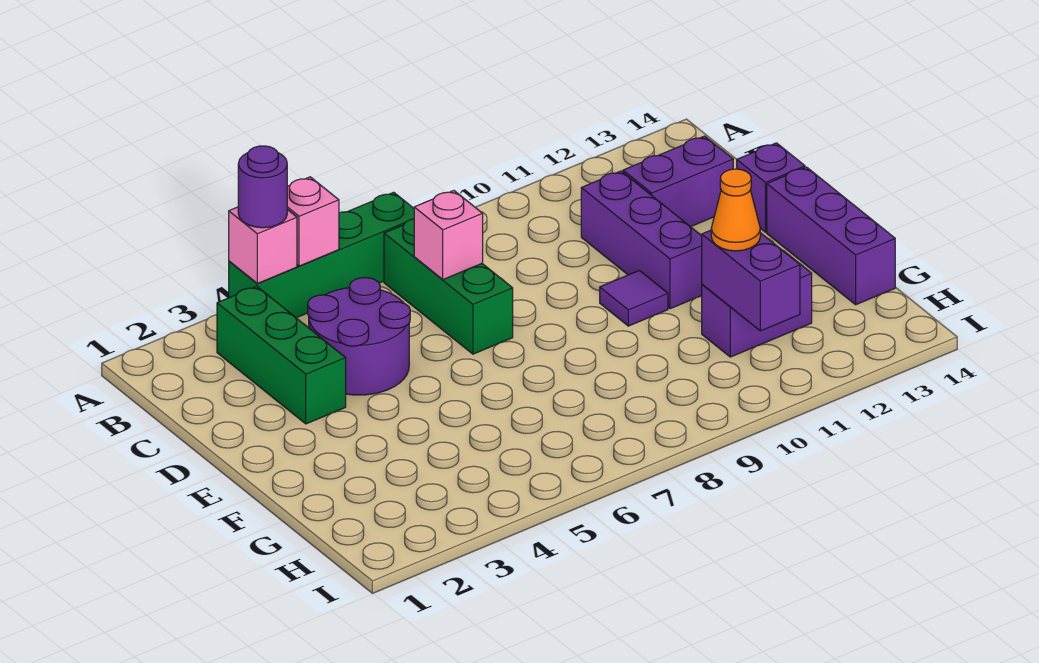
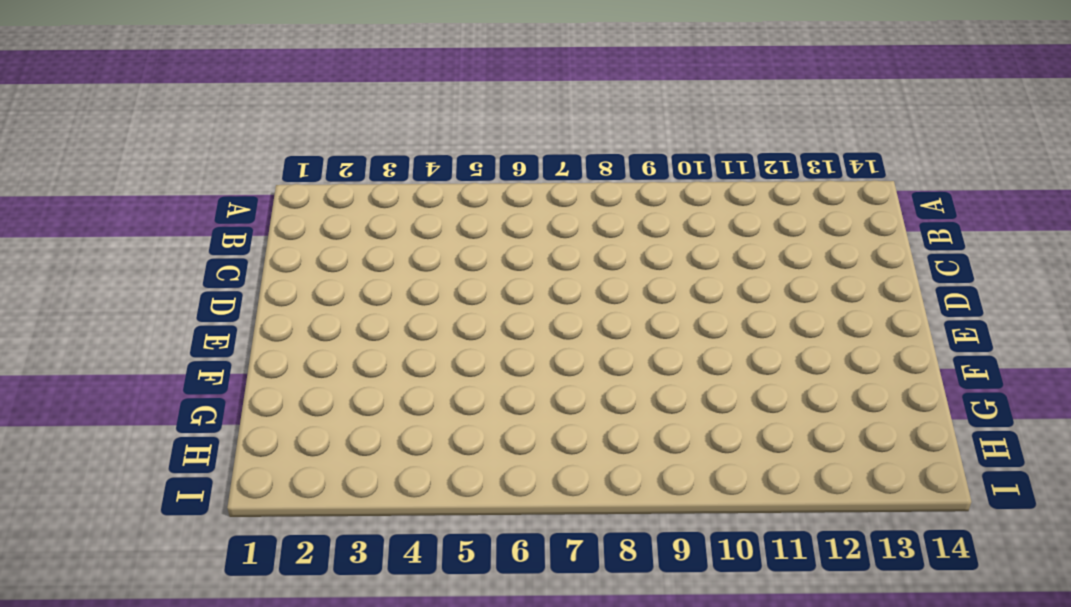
none -> green 1x4 brick [229,192,414,318]
none -> green 1x3 brick [217,286,346,424]
none -> green 1x3 brick [384,219,513,354]

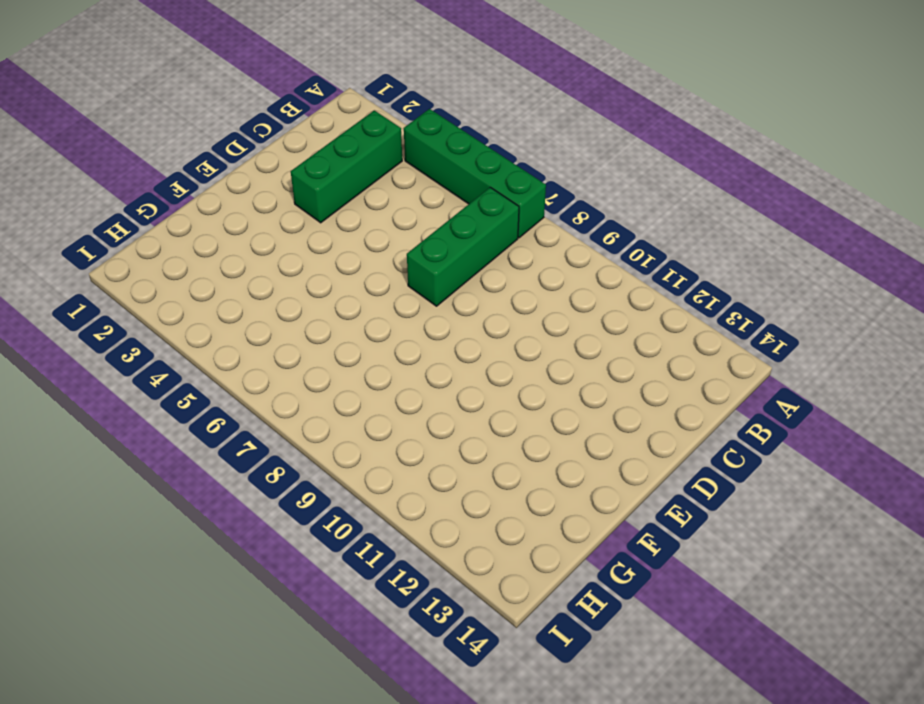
none -> purple 2x2 round brick [308,278,410,395]
none -> purple 1x3 brick [581,171,702,309]
none -> purple 1x2 brick [623,136,733,227]

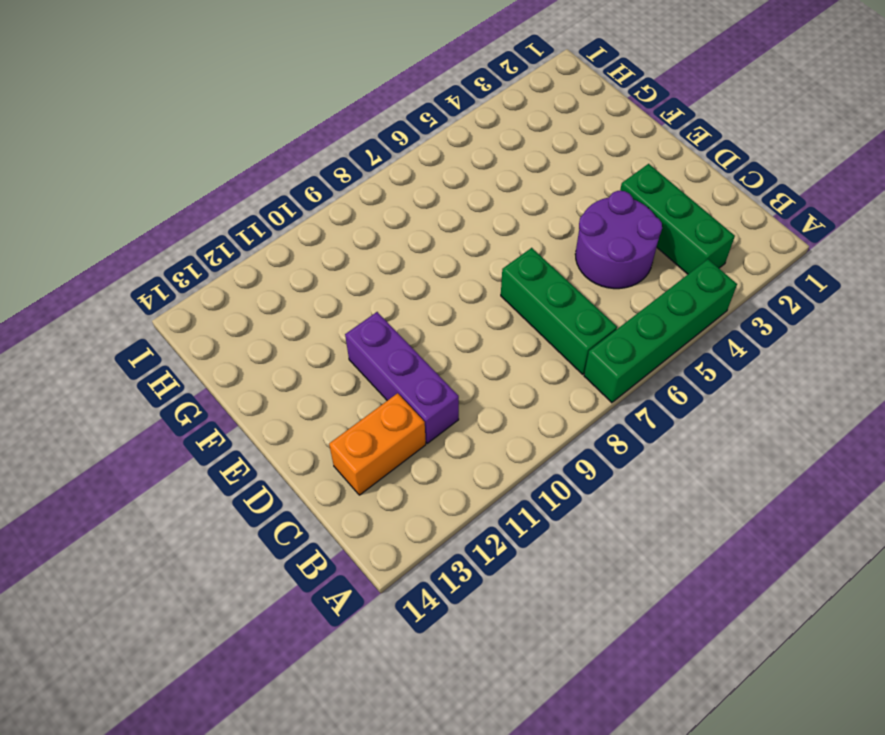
orange 1x2 brick [329,393,426,495] -> purple 1x2 brick [623,136,733,227]
none -> purple 1x1 brick [737,143,805,232]
none -> purple 1x1 tile [600,270,668,326]
none -> purple 1x3 brick [767,167,895,305]

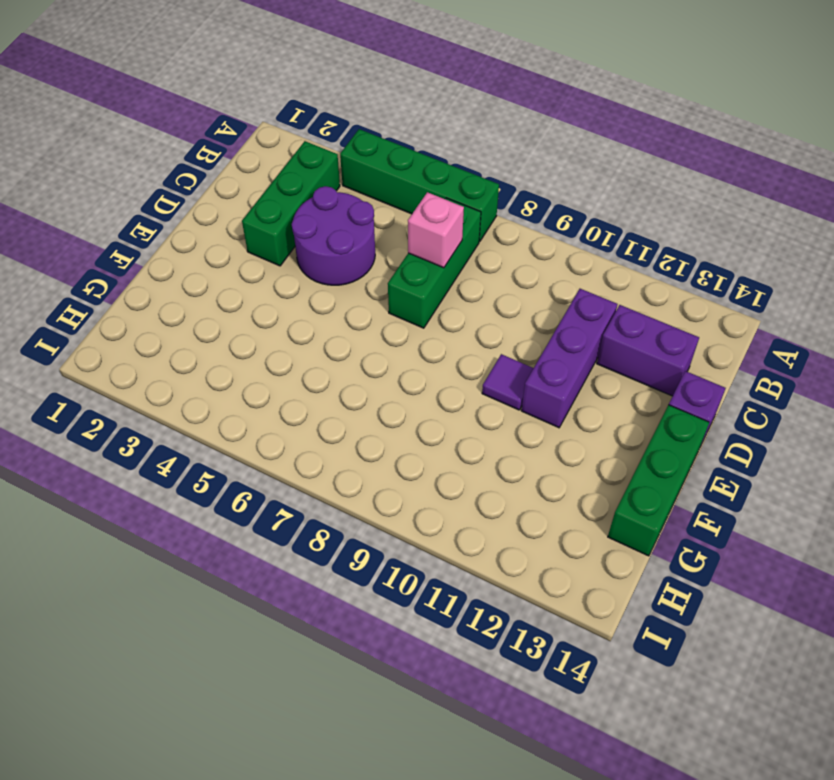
green 1x3 brick [608,405,709,556] -> purple 1x3 brick [767,167,895,305]
none -> purple 1x2 brick [702,251,812,357]
none -> pink 1x1 brick [229,207,297,283]
none -> pink 1x1 brick [287,177,339,266]

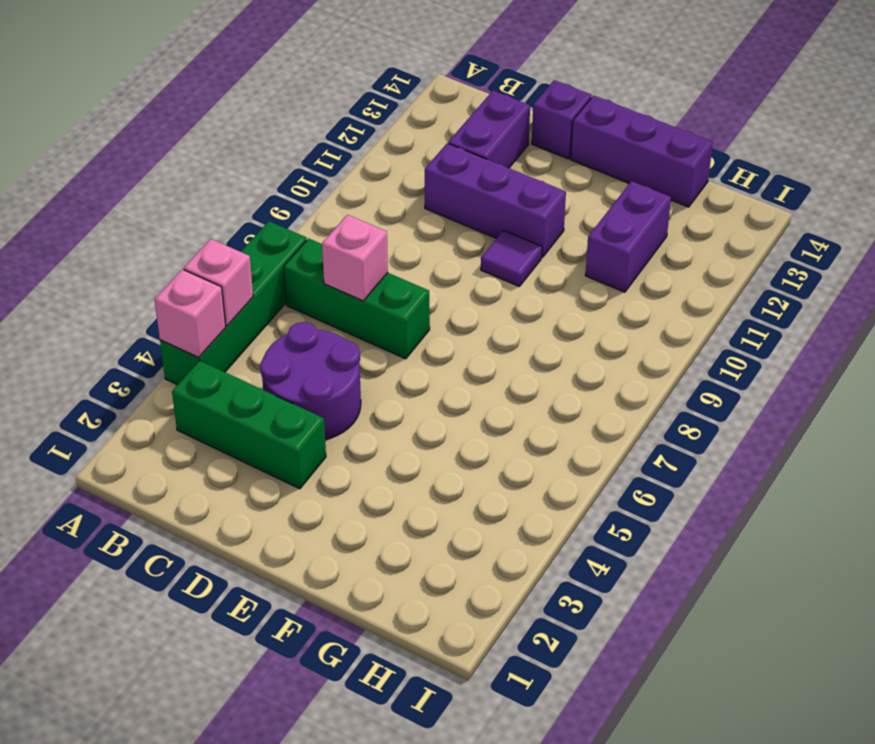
none -> purple 1x2 brick [701,230,800,331]
none -> purple 1x1 round brick [238,146,287,228]
none -> orange 1x1 cone [711,169,760,251]

